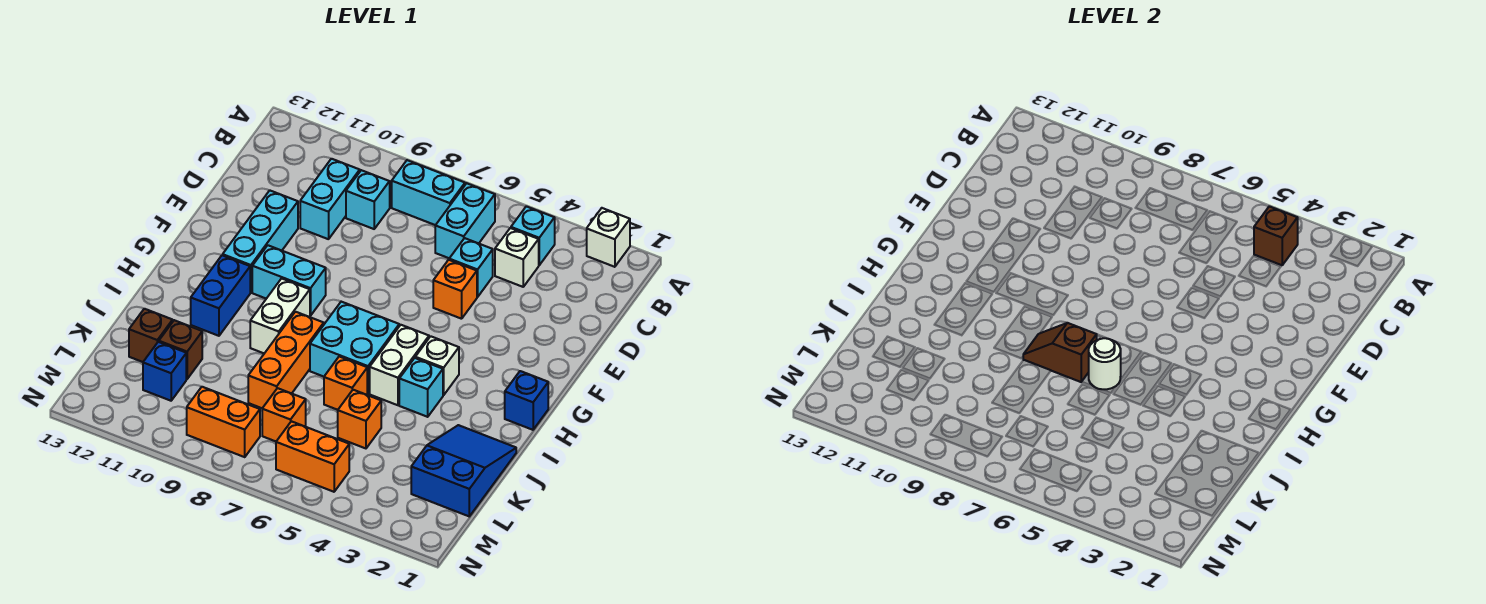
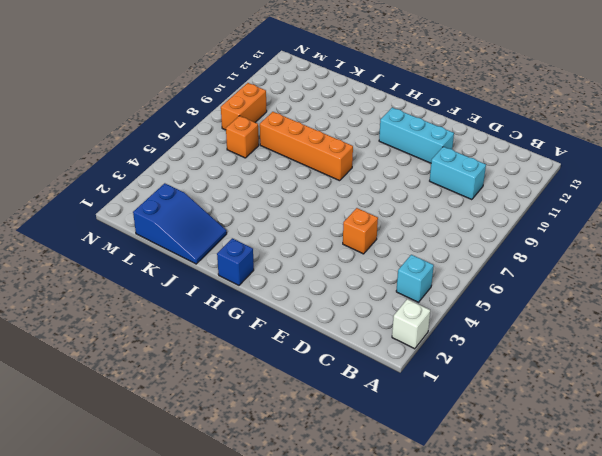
orange 1x4 brick [260,112,353,181] -> orange 1x3 brick [248,312,324,408]
none -> cyan 1x2 brick [435,183,495,258]
none -> cyan 1x2 brick [392,160,465,225]
none -> white 1x1 brick [495,228,539,287]
none -> cyan 1x1 brick [346,170,390,229]

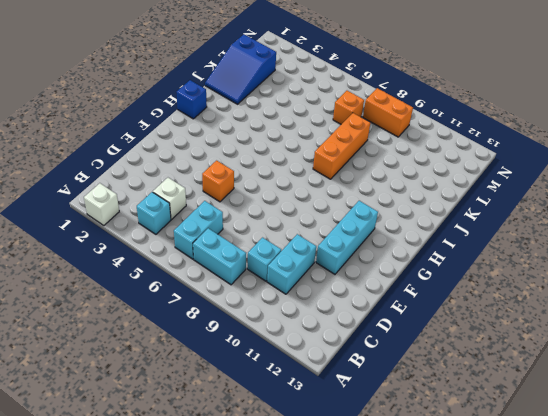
none -> cyan 1x1 brick [449,238,493,297]
none -> cyan 1x2 brick [252,245,326,316]
none -> white 1x1 brick [415,336,459,395]
none -> white 1x2 brick [370,325,429,405]

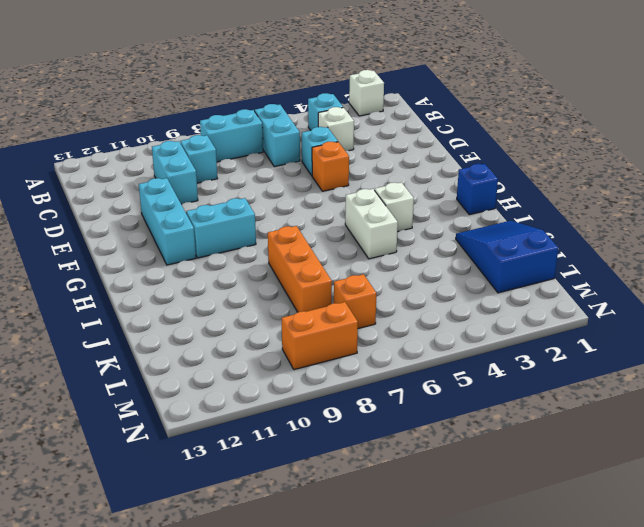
none -> cyan 2x2 brick [310,302,399,394]
none -> white 1x2 brick [250,278,310,353]
none -> blue 1x2 brick [191,255,250,336]
none -> cyan 1x1 brick [399,358,443,417]

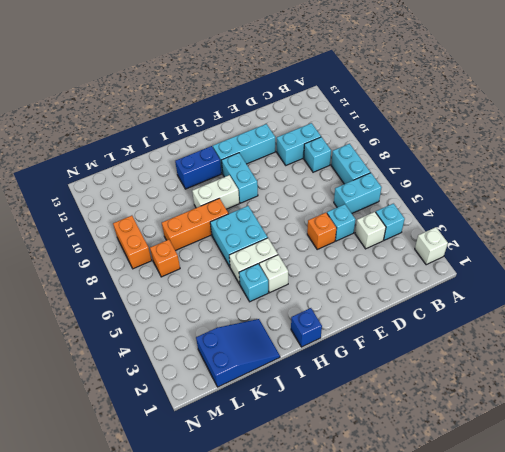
none -> orange 1x1 brick [324,356,367,410]
none -> orange 1x1 brick [338,390,381,448]
none -> brown 1x1 brick [159,320,202,379]
none -> brown 1x1 brick [129,309,173,362]

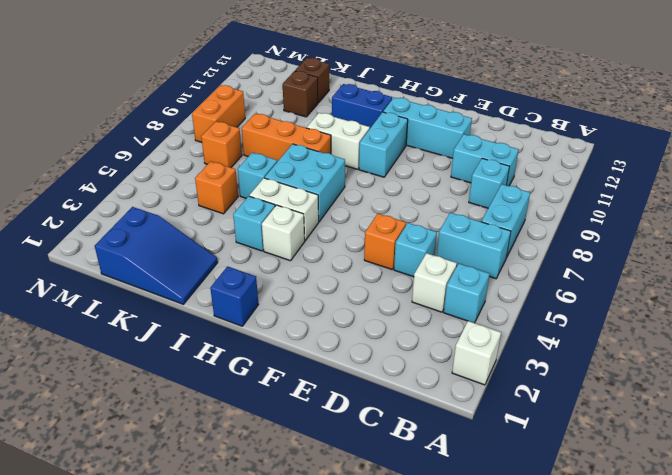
cyan 1x1 brick [238,153,277,198] -> orange 1x1 brick [324,356,367,410]
none -> blue 1x1 brick [143,342,186,401]
none -> orange 1x2 brick [276,421,349,492]
none -> brown 1x1 brick [1254,206,1298,265]
none -> white 1x1 round brick [1089,338,1121,389]

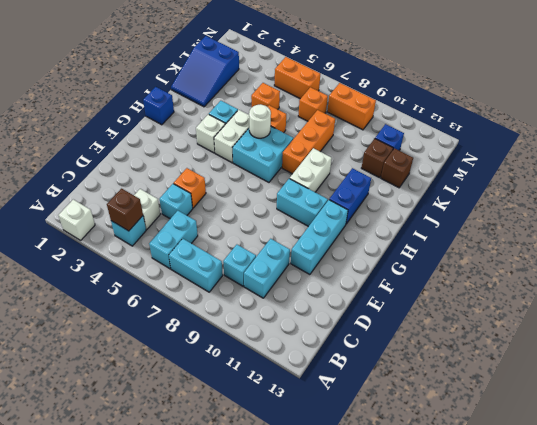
none -> brown 1x2 slope [1023,323,1097,382]

